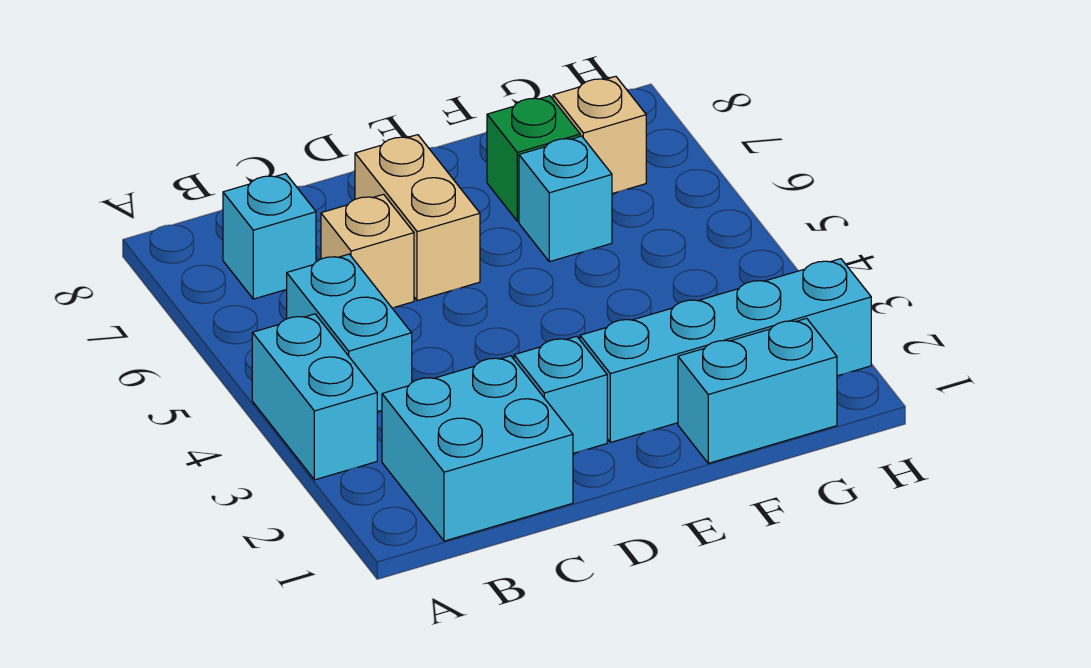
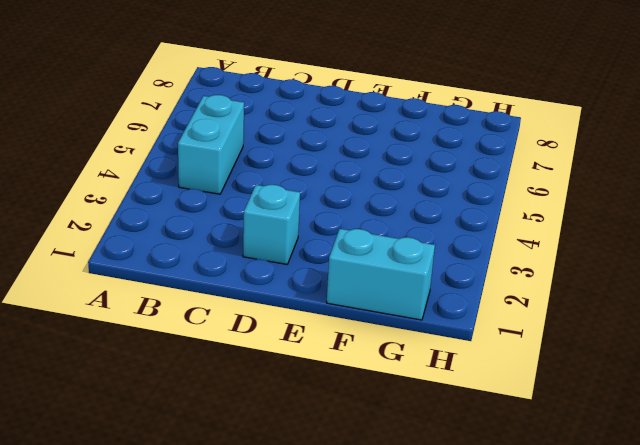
none -> cyan 1x2 brick [252,314,377,480]
none -> cyan 2x2 brick [382,356,573,541]
none -> cyan 1x1 brick [223,173,316,299]

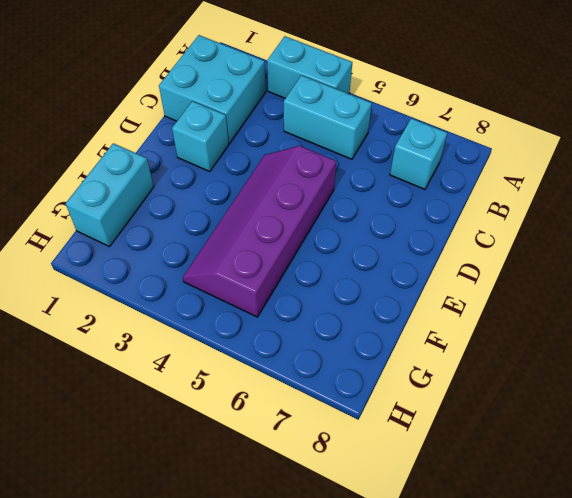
purple 2x4 slope [183,146,336,317] -> none
none -> tan 1x1 brick [321,194,414,308]
none -> tan 1x2 brick [355,135,480,301]
none -> cyan 1x4 brick [580,259,871,442]

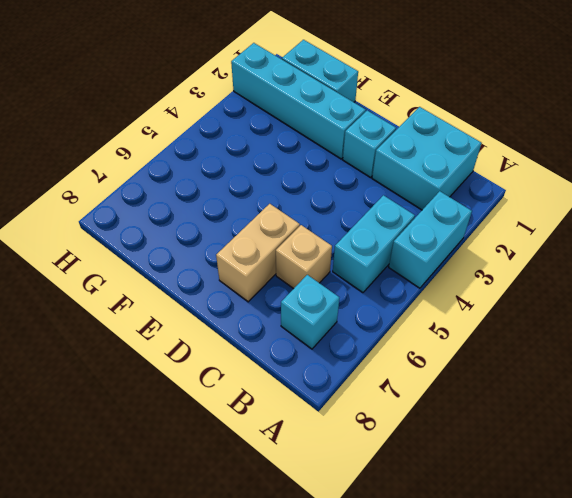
none -> cyan 1x1 brick [519,136,612,262]
none -> green 1x1 brick [487,96,580,221]
none -> tan 1x1 brick [553,76,646,194]

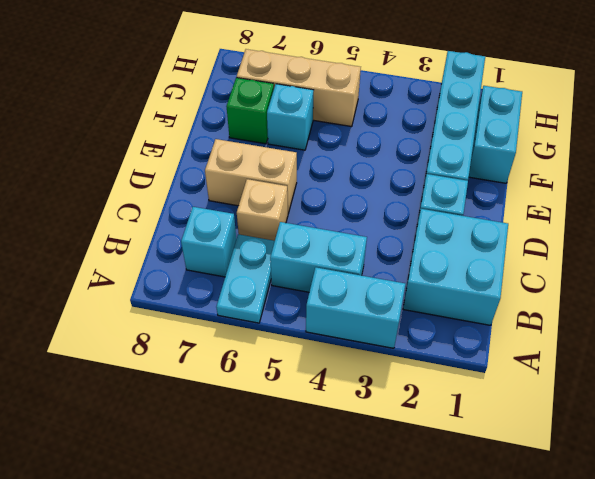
cyan 1x2 plate [216,234,275,323] -> none
tan 1x3 brick [237,49,361,127] -> tan 1x1 brick [553,76,646,194]

